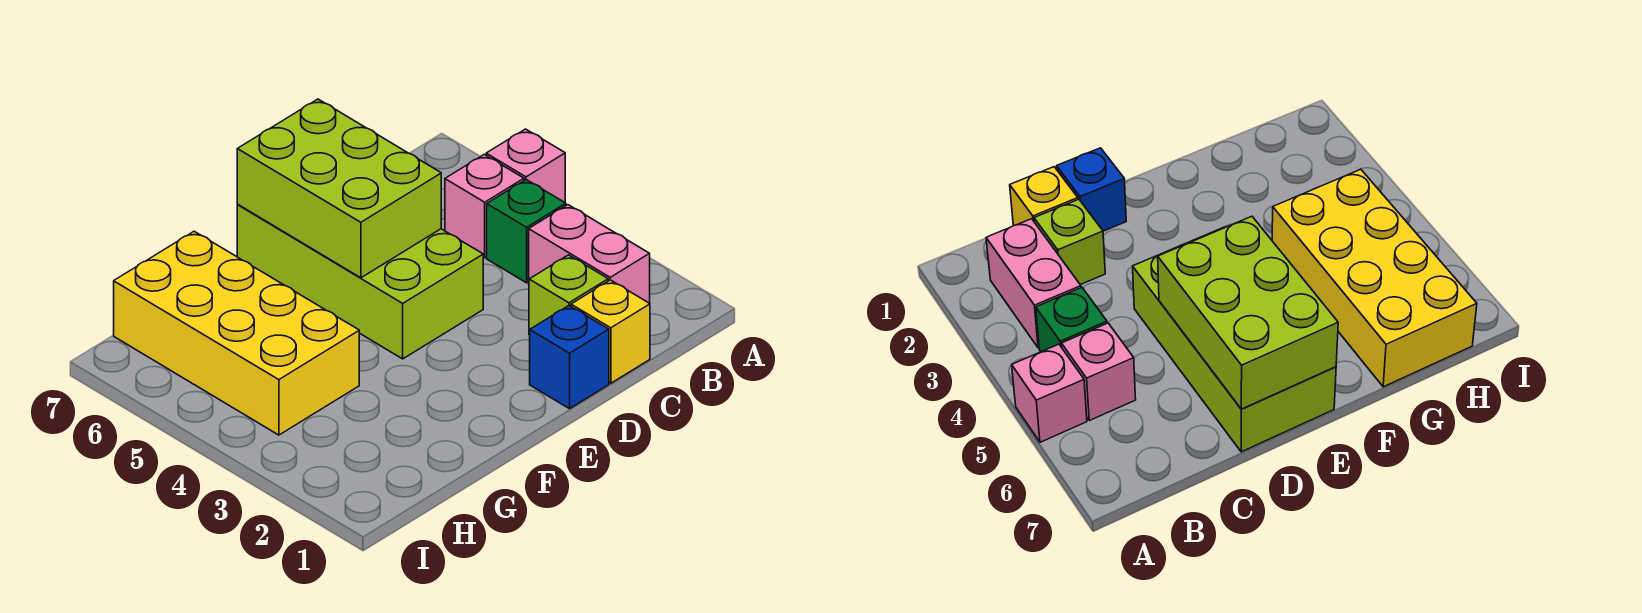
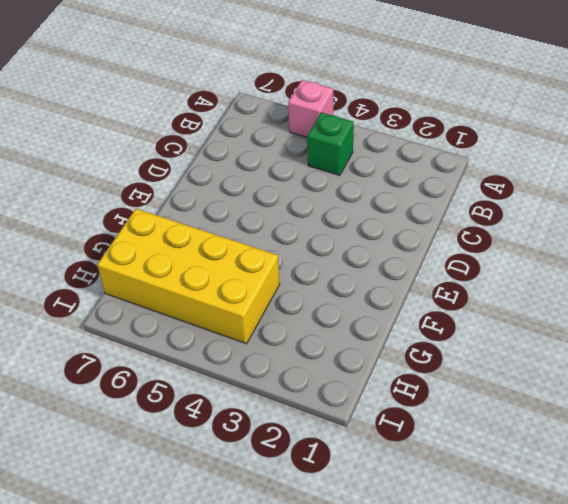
none -> pink 1x2 brick [529,205,650,303]
none -> pink 1x1 brick [445,155,524,258]

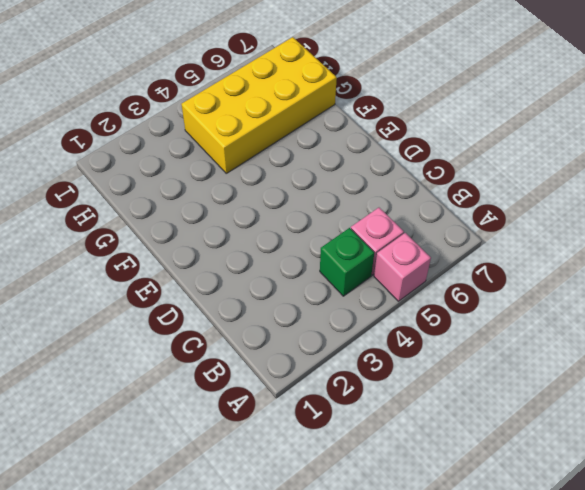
none -> pink 1x2 brick [529,205,650,303]
none -> yellow 1x1 brick [571,280,650,383]

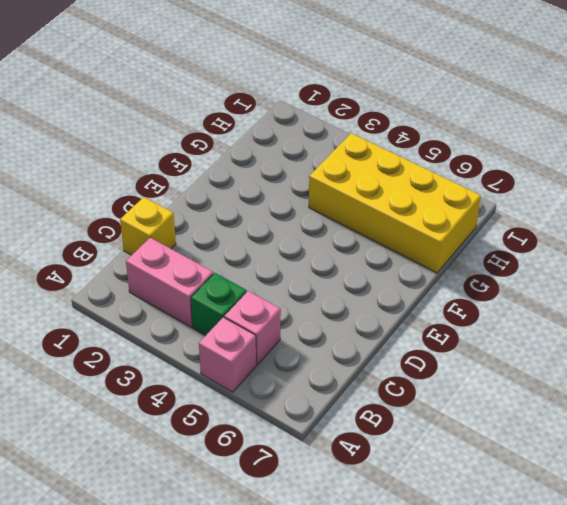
none -> lime 1x1 brick [529,255,608,335]
none -> blue 1x1 brick [530,306,609,409]

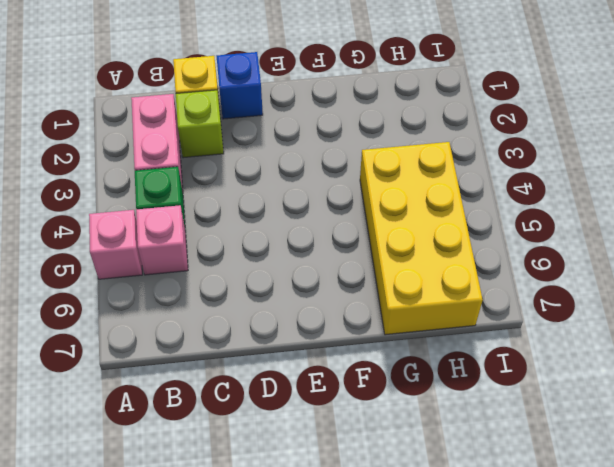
none -> lime 2x4 brick [237,205,483,359]
none -> lime 2x3 brick [237,99,441,278]

